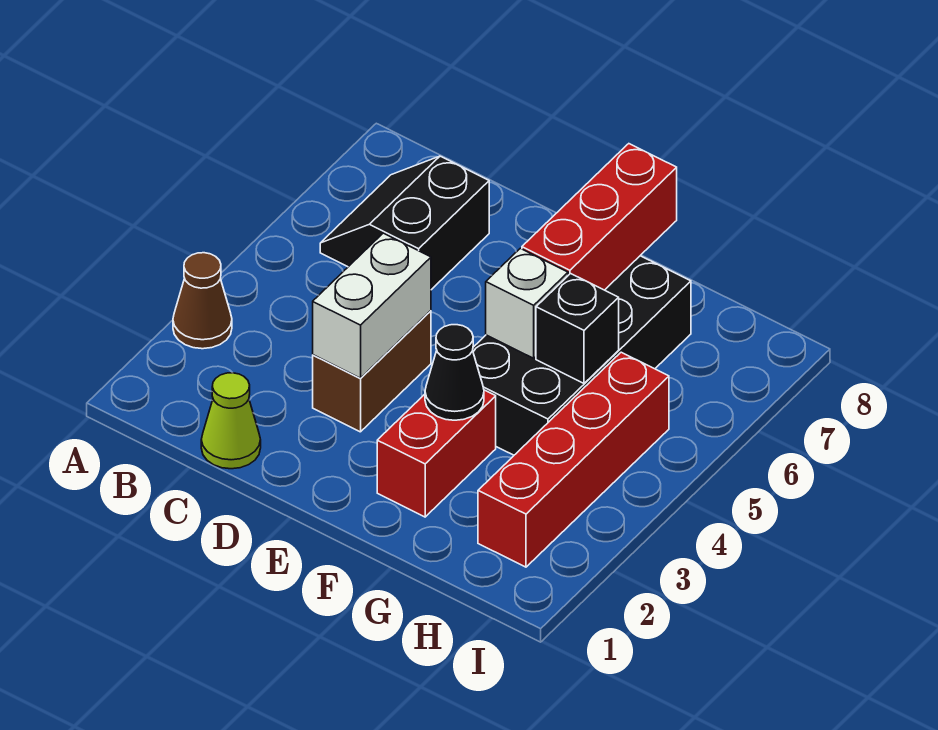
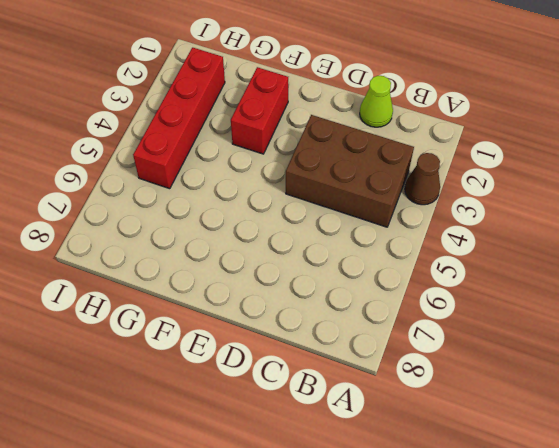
brown 2x3 brick [286,115,414,227] -> brown 1x2 brick [313,311,431,432]
none -> black 2x2 slope [320,156,489,290]
none -> black 2x4 brick [473,256,691,455]
none -> white 1x2 brick [313,233,431,378]

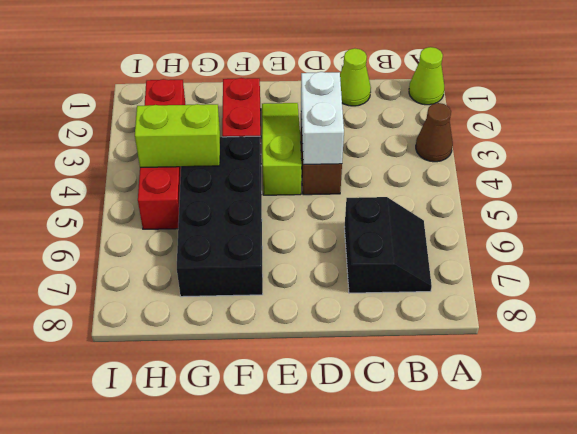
lime 1x1 cone [409,47,444,105] -> none
lime 1x3 slope [262,103,301,195] -> none
lime 1x2 brick [135,104,220,167] -> none
none -> black 1x1 cone [425,325,484,420]
none -> white 1x1 brick [486,248,568,358]
none -> red 1x3 brick [522,144,677,290]

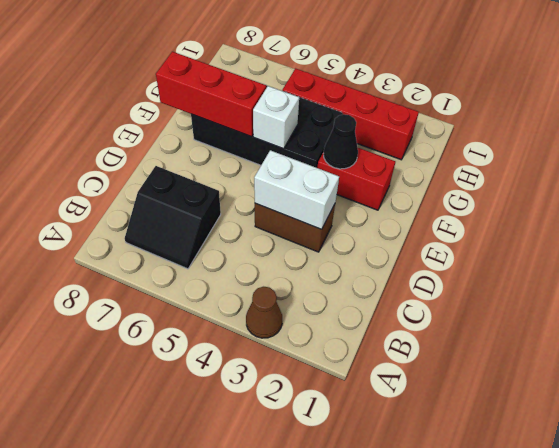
none -> lime 1x1 cone [201,373,261,469]
none -> black 1x1 brick [536,274,619,383]

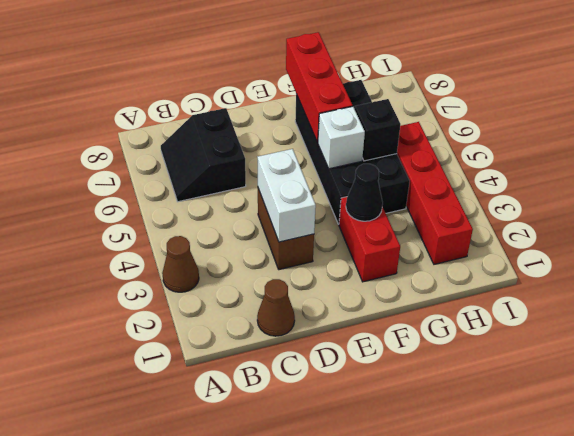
brown 1x1 cone [257,279,295,336] -> lime 1x1 cone [201,373,261,469]

